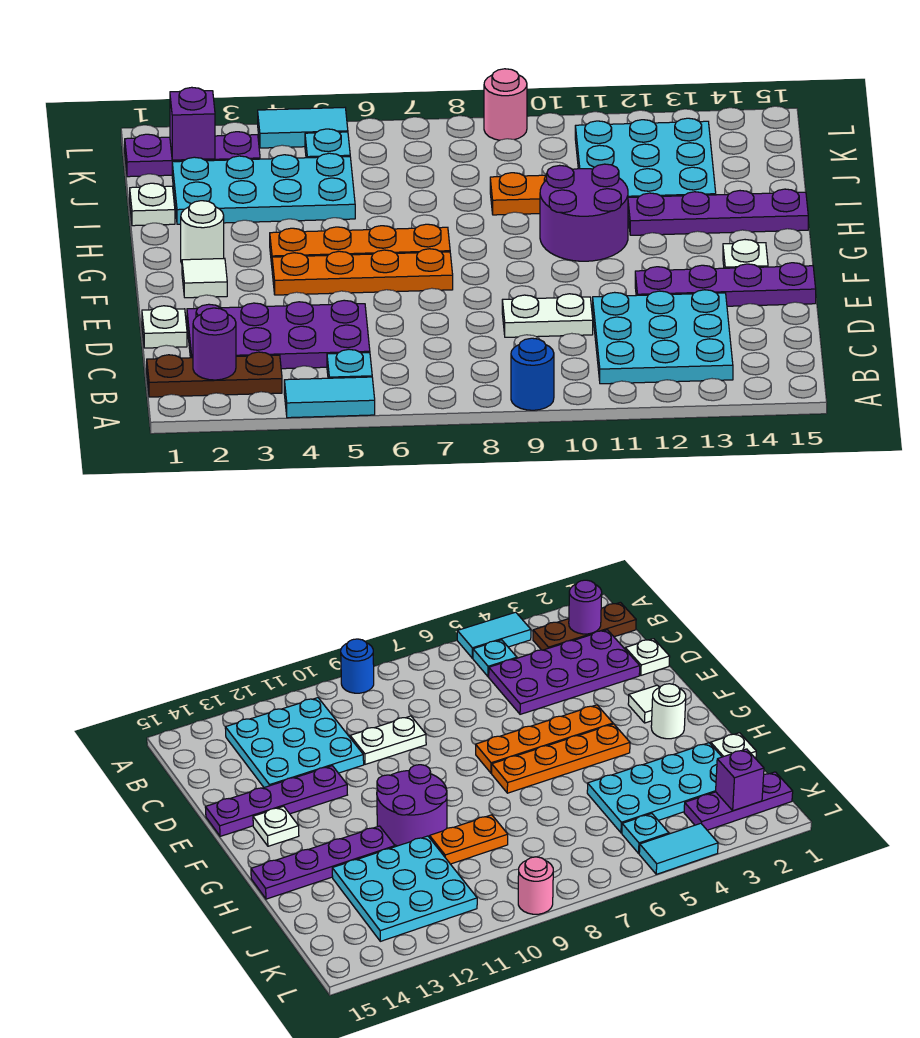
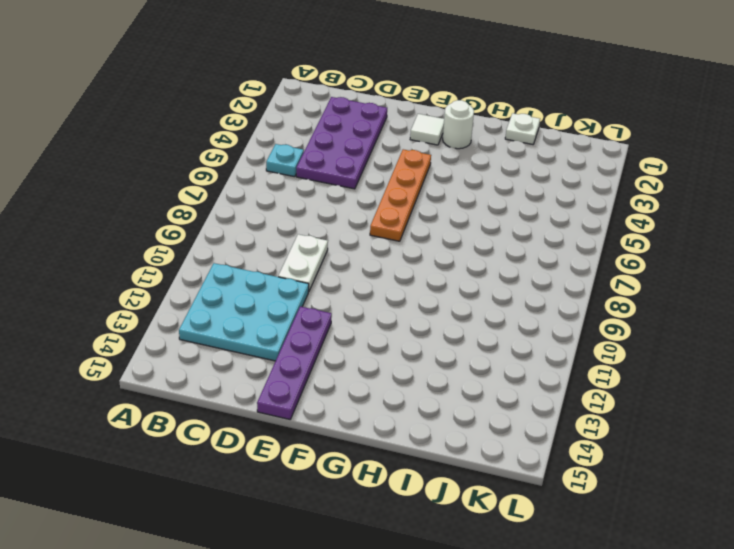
none -> cyan 1x2 tile [284,377,375,418]
none -> blue 1x1 round brick [511,338,554,410]
none -> brown 1x3 plate [147,352,282,397]

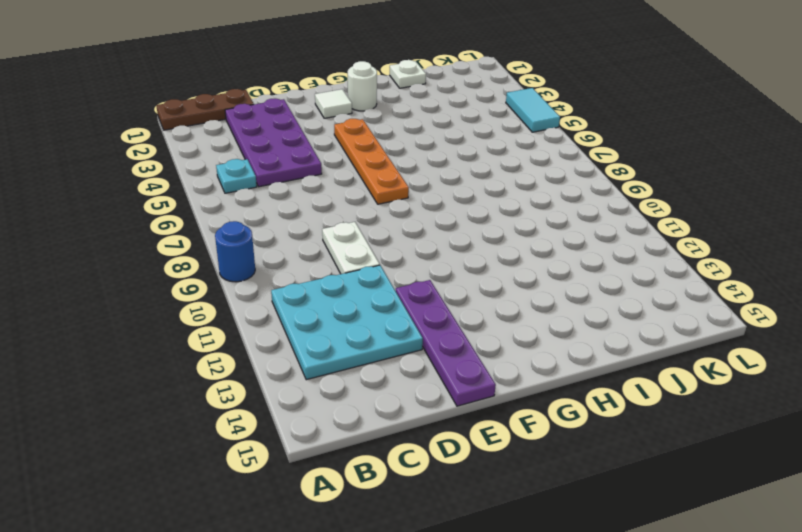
brown 1x3 plate [156,89,254,130] -> brown 1x3 plate turned to [147,352,282,397]
none -> cyan 1x2 tile [284,377,375,418]
none -> white 1x1 plate [142,306,187,348]
none -> white 1x1 plate [723,240,768,268]

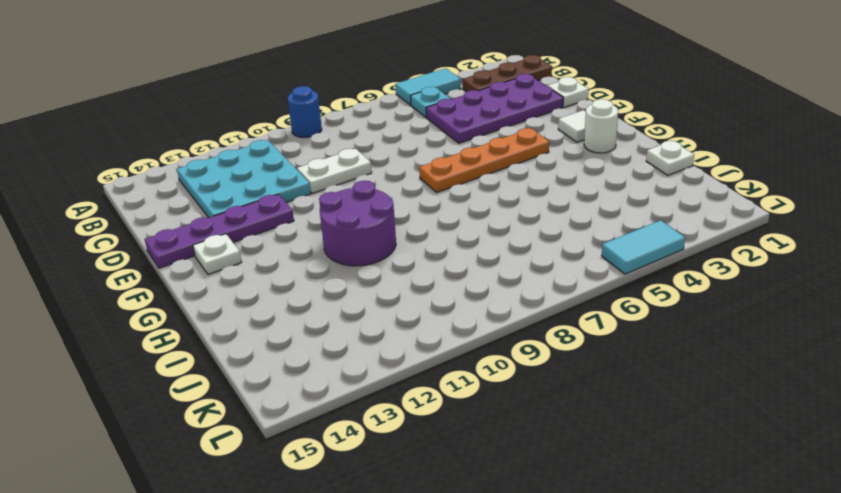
none -> orange 1x4 plate [270,224,450,265]
none -> purple 1x4 plate [628,189,808,235]
none -> cyan 2x4 plate [172,153,355,224]

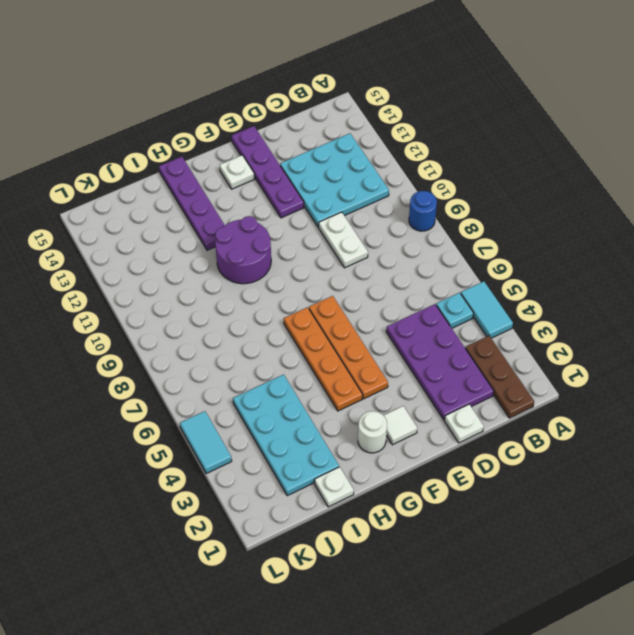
none -> orange 1x2 plate [490,173,547,215]
none -> cyan 3x3 plate [575,118,716,197]
none -> purple 1x3 plate [125,132,260,177]

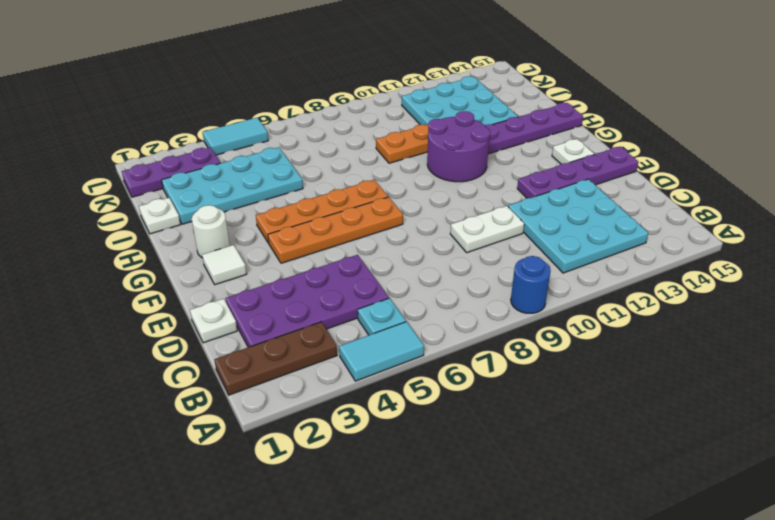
none -> cyan 1x1 plate [305,129,350,158]
none -> pink 1x1 round brick [484,69,527,140]
none -> purple 1x1 round brick [193,308,236,380]

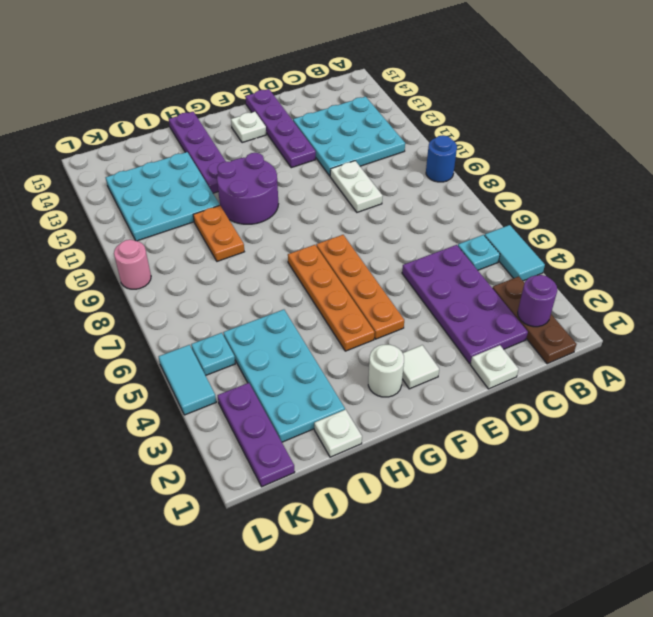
none -> purple 1x1 brick [170,87,215,160]

